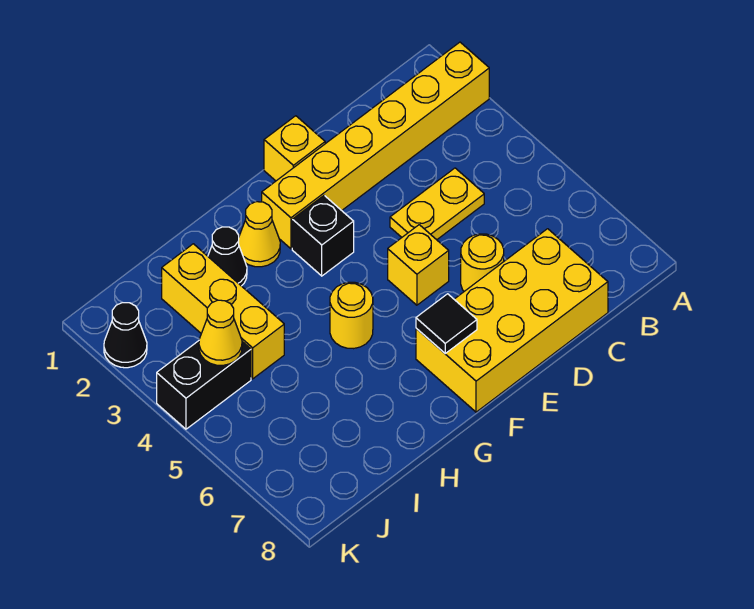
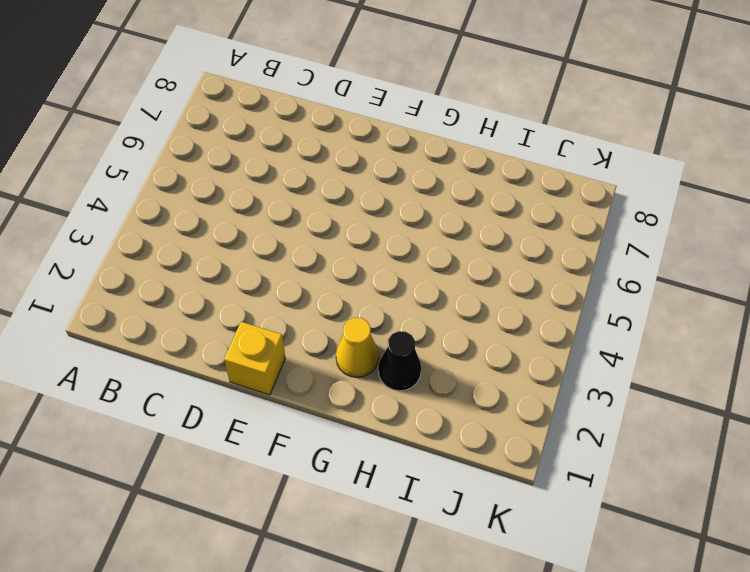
none -> yellow 1x6 brick [262,42,489,249]
none -> yellow 1x2 plate [390,168,484,240]
none -> yellow 2x4 brick [416,229,608,412]

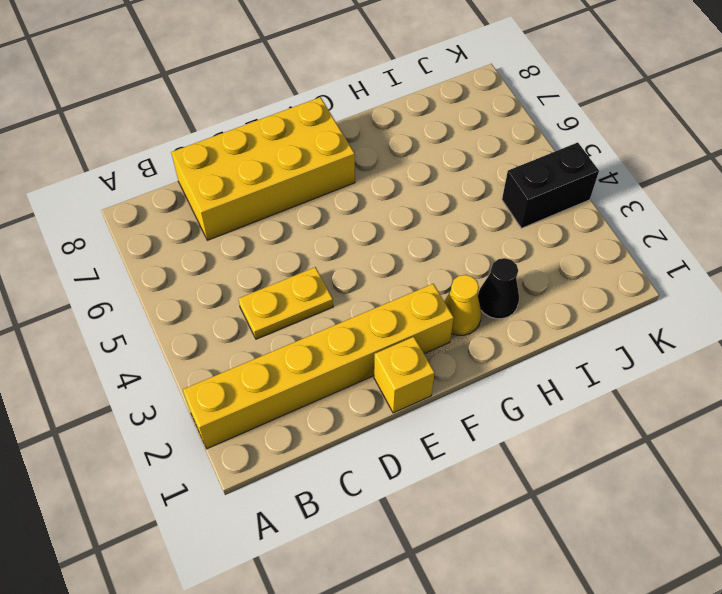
none -> yellow 1x1 round brick [461,234,504,291]
none -> yellow 1x1 brick [388,225,449,305]
none -> black 1x1 brick [292,195,354,276]

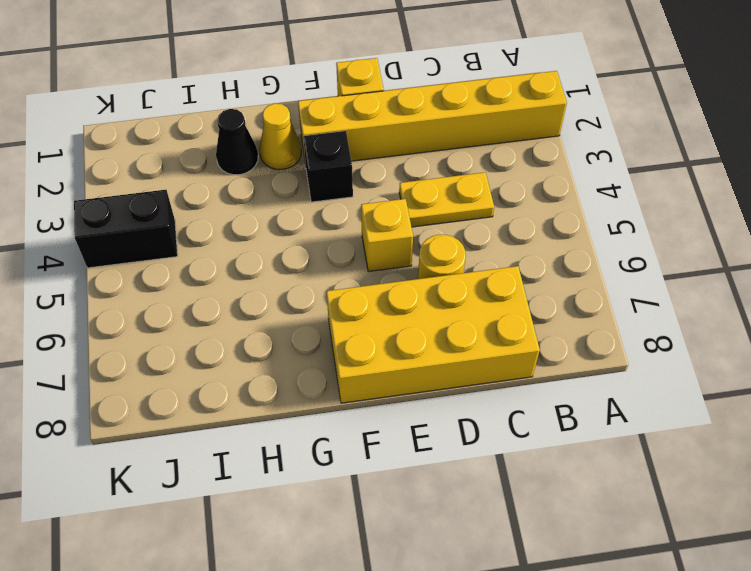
none -> yellow 1x1 round brick [330,282,373,349]
none -> yellow 1x3 brick [162,244,284,379]
none -> black 1x1 cone [104,303,147,368]

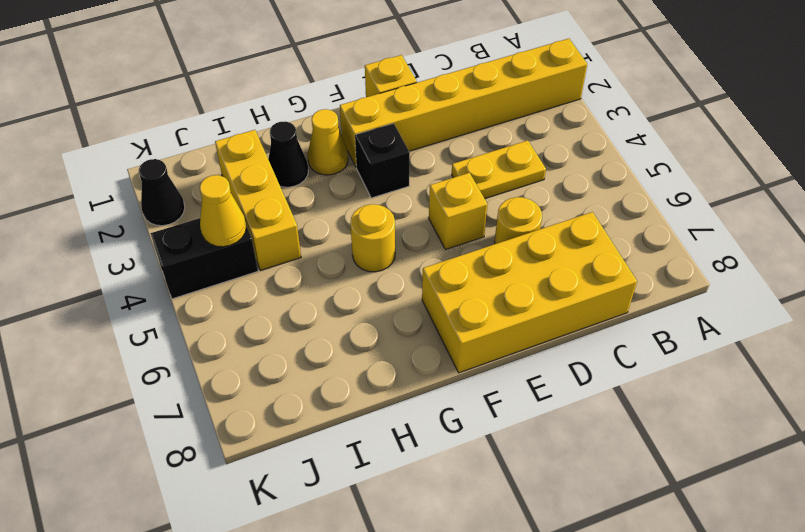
none -> black 1x1 tile [416,294,477,353]

